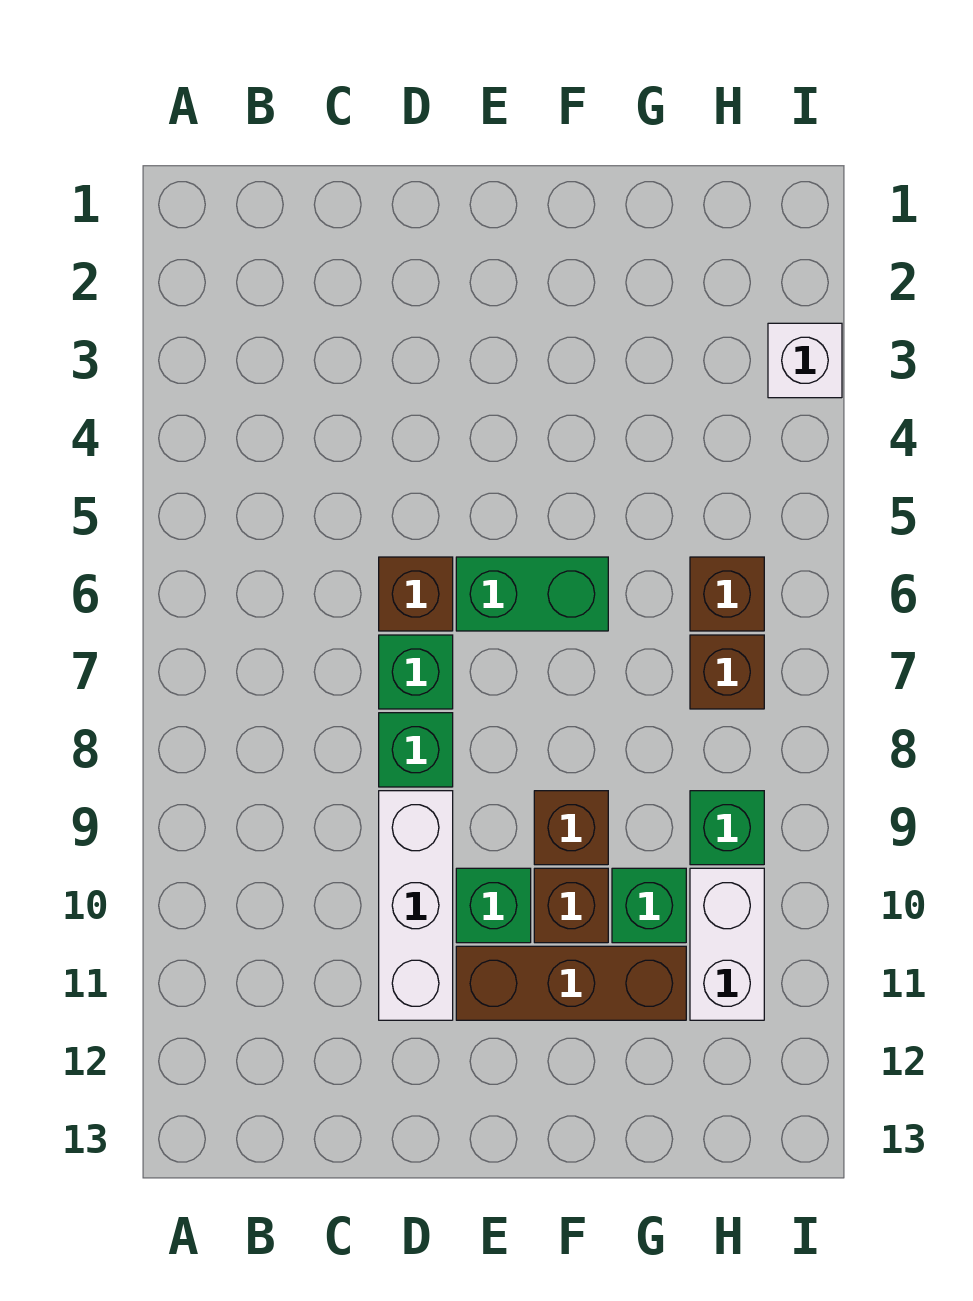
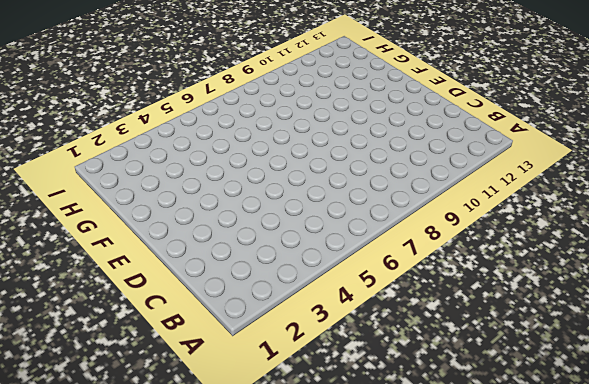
none -> brown 1x1 brick [379,557,453,631]
none -> green 1x1 brick [379,635,453,709]
none -> green 1x1 brick [379,713,453,787]

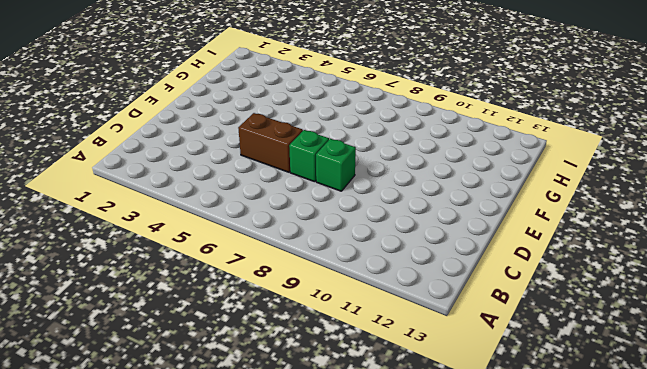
brown 1x2 brick [238,113,303,172] -> brown 1x1 brick [379,557,453,631]
none -> white 1x3 brick [379,791,453,1020]
none -> green 1x2 brick [456,557,608,631]
none -> green 1x1 brick [456,868,531,943]

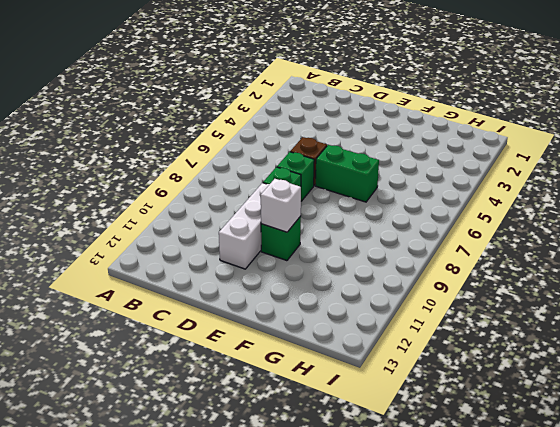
white 1x1 brick [261,179,301,232] -> white 1x1 brick moved to [768,323,842,398]
none -> brown 1x3 brick [456,946,686,1020]
none -> brown 1x1 brick [534,791,608,865]
none -> brown 1x1 brick [534,868,608,943]

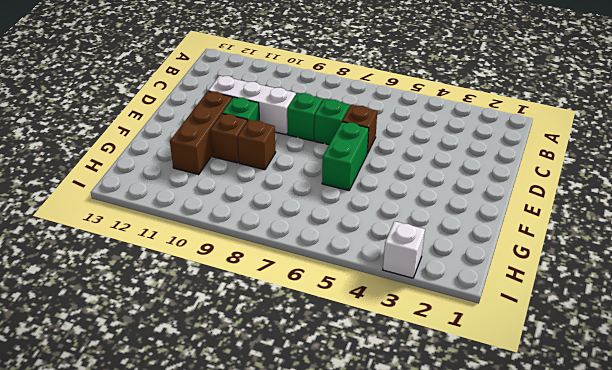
none -> green 1x1 brick [612,868,686,943]
none -> brown 1x1 brick [690,557,764,631]
none -> brown 1x1 brick [690,635,764,709]

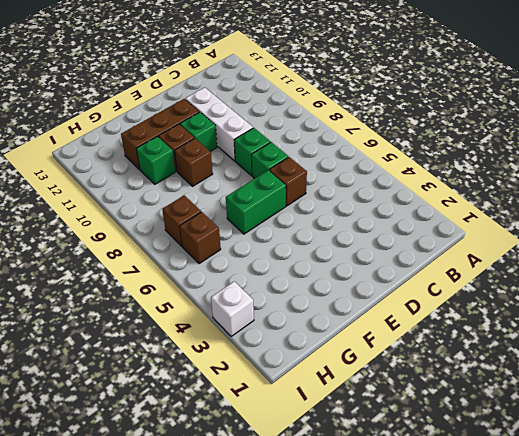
none -> green 1x1 brick [690,791,764,865]
none -> white 1x2 brick [690,868,764,1020]

